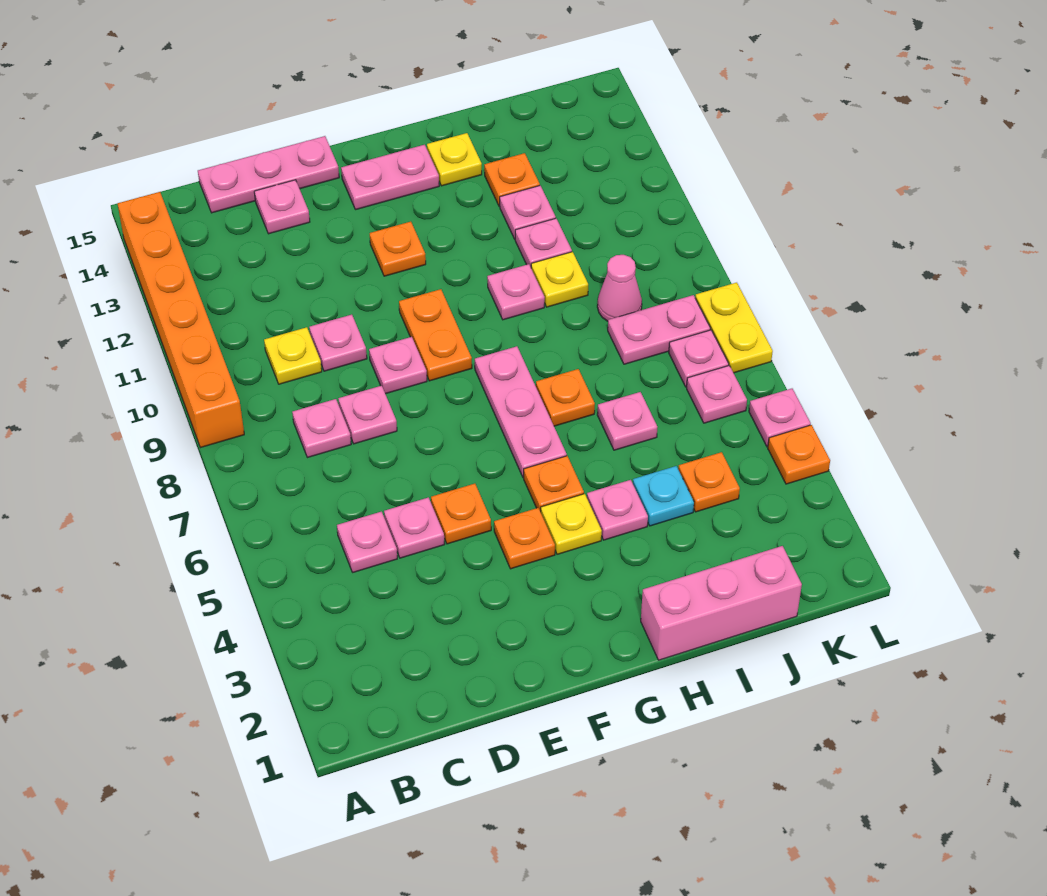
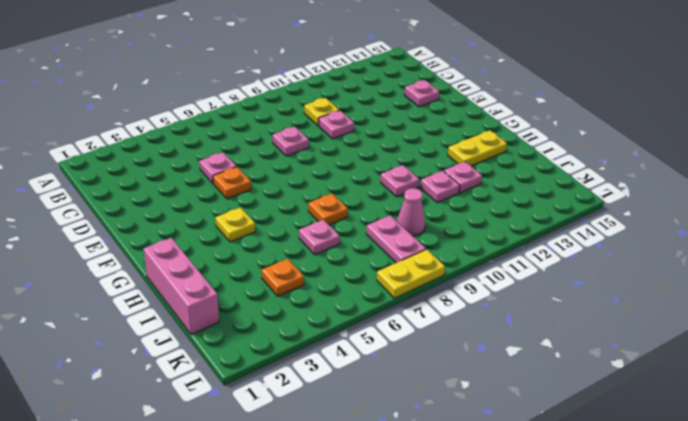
yellow 1x2 plate [448,130,507,166] -> yellow 1x1 plate [427,133,482,186]
none -> orange 1x6 brick [117,192,244,448]
none -> pink 1x1 plate [337,512,397,572]
none -> pink 1x1 plate [292,399,351,458]
none -> pink 1x3 plate [198,136,339,213]

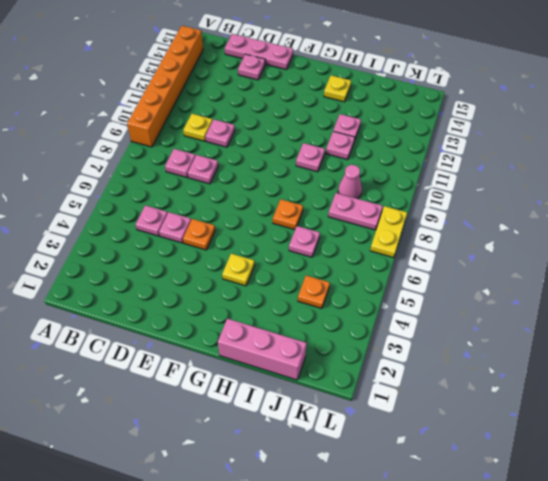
none -> pink 1x1 plate [369,337,427,394]
none -> orange 1x1 plate [494,508,555,569]
none -> orange 1x2 plate [399,289,472,381]
none -> orange 1x1 plate [370,222,426,276]

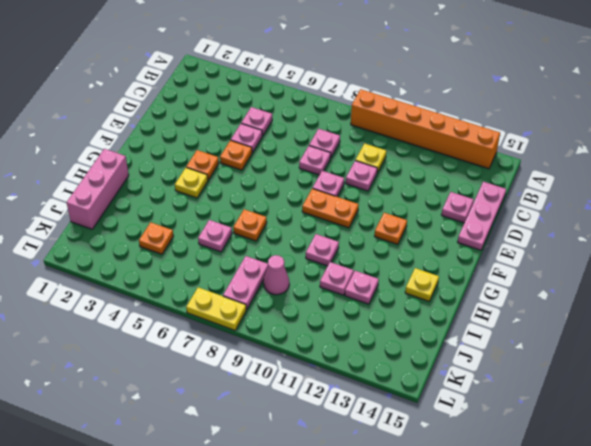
none -> pink 1x2 plate [341,145,439,210]
none -> orange 1x1 plate [524,456,584,512]
none -> pink 1x3 plate [475,346,567,478]
none -> pink 1x1 plate [587,480,648,540]

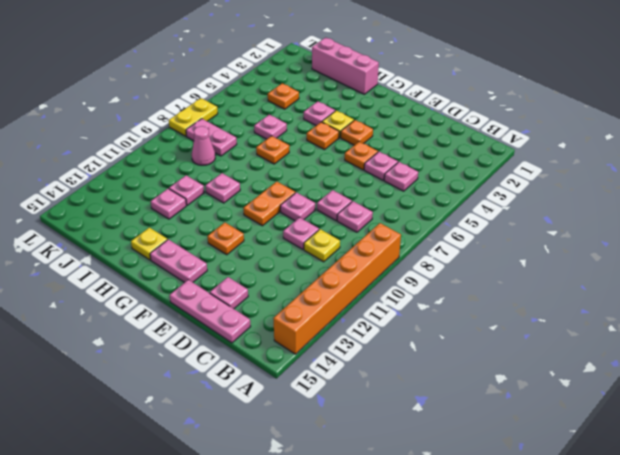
none -> pink 1x3 plate [475,346,567,478]
none -> cyan 1x1 plate [633,466,694,526]
none -> yellow 1x1 plate [531,252,588,307]
none -> orange 1x1 plate [484,153,540,207]

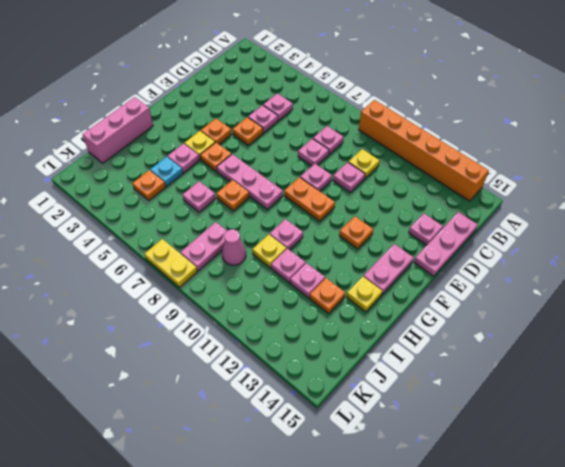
none -> pink 1x1 plate [687,366,747,423]
none -> pink 1x1 plate [669,330,729,387]
none -> orange 1x1 plate [768,425,830,484]
none -> pink 1x1 plate [749,389,811,447]

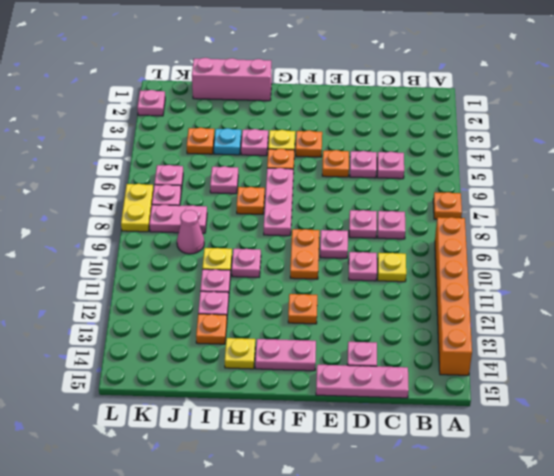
orange 1x1 plate [433,192,462,219] -> orange 1x1 plate moved to [768,425,830,484]
pink 1x1 plate [137,90,165,116] -> pink 1x1 plate moved to [749,389,811,447]

